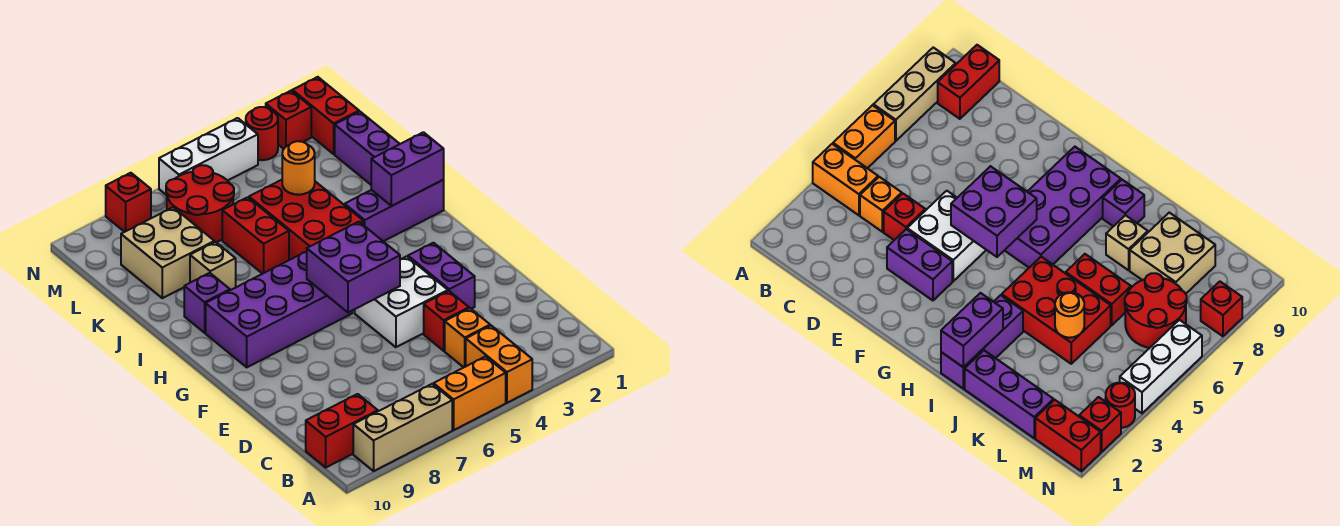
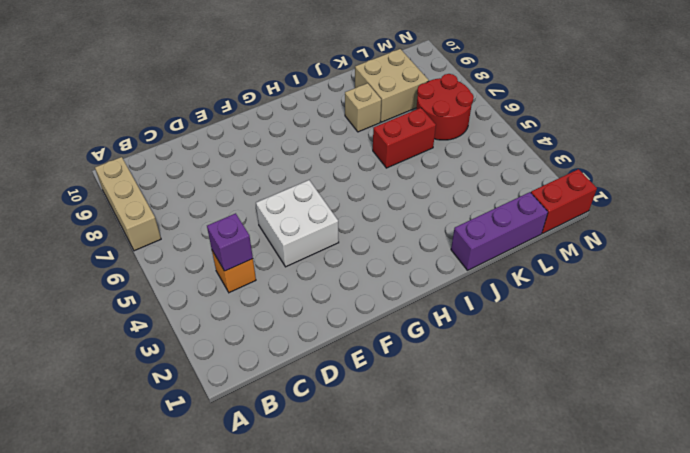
purple 1x1 brick [207,213,253,271] -> purple 1x1 brick moved to [184,273,230,333]
none -> orange 1x2 brick [466,326,532,403]
none -> orange 1x2 brick [434,357,506,430]
none -> red 1x2 brick [306,394,378,467]

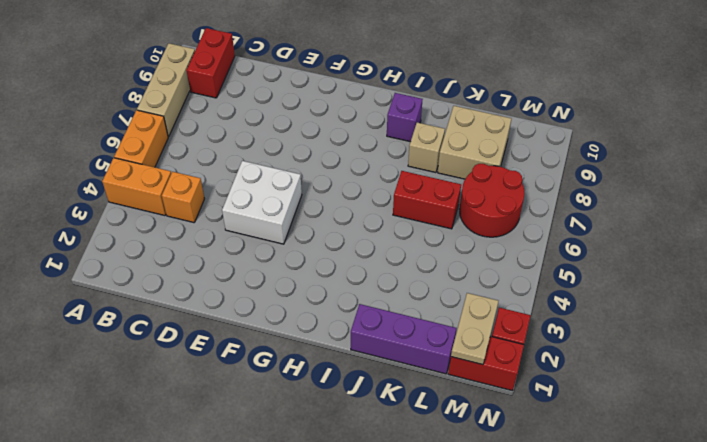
tan 1x2 plate [451,293,498,365] -> none
none -> red 1x1 brick [424,291,469,351]
none -> purple 1x2 brick [408,243,475,309]
none -> purple 2x4 brick [206,252,352,367]

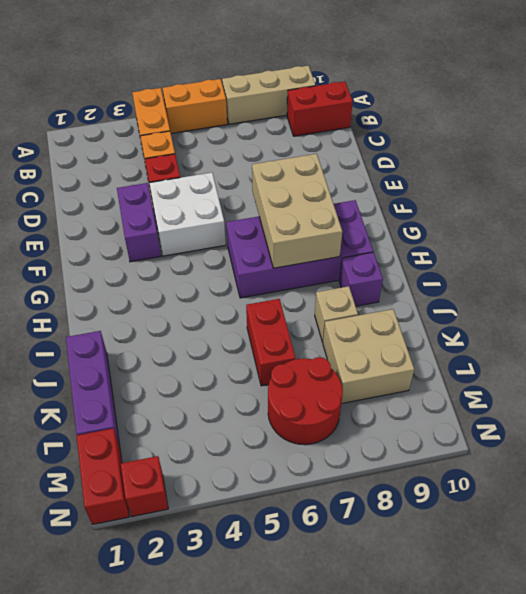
tan 2x3 brick [252,154,342,268] -> none
none -> purple 1x3 brick [345,180,444,241]
none -> red 2x3 brick [249,180,363,260]
none -> red 1x1 round brick [246,107,278,160]

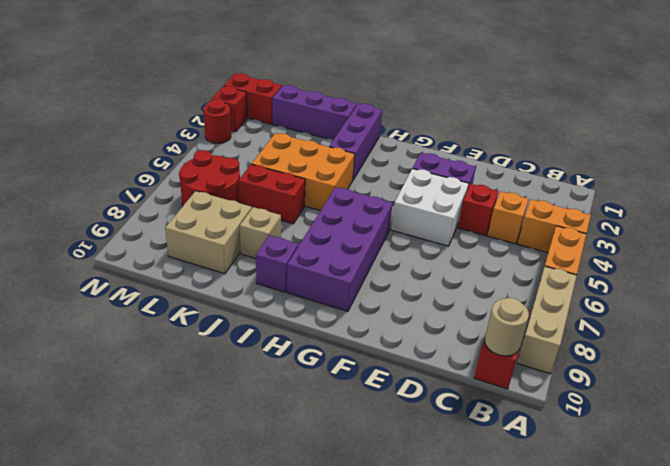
tan 1x1 round brick [485,298,529,356] -> none
orange 2x3 brick [252,133,355,211] -> red 2x3 brick [249,180,363,260]
none -> white 1x3 brick [159,118,258,195]
none -> red 1x1 brick [106,173,151,232]
none -> purple 2x2 brick [306,222,400,313]

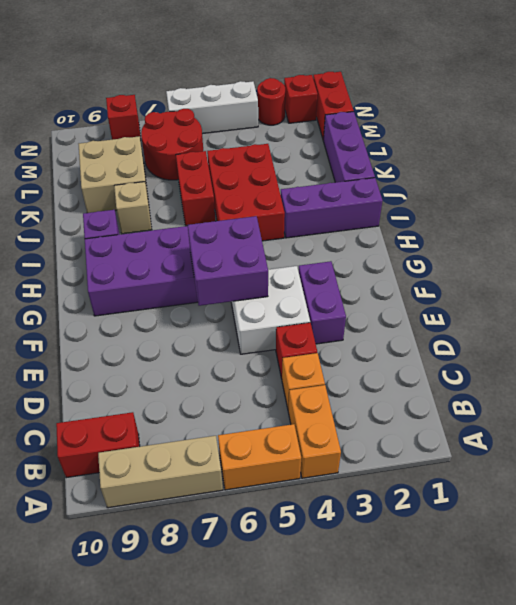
none -> purple 1x2 brick [371,132,444,206]
none -> orange 1x1 round brick [282,141,315,195]

